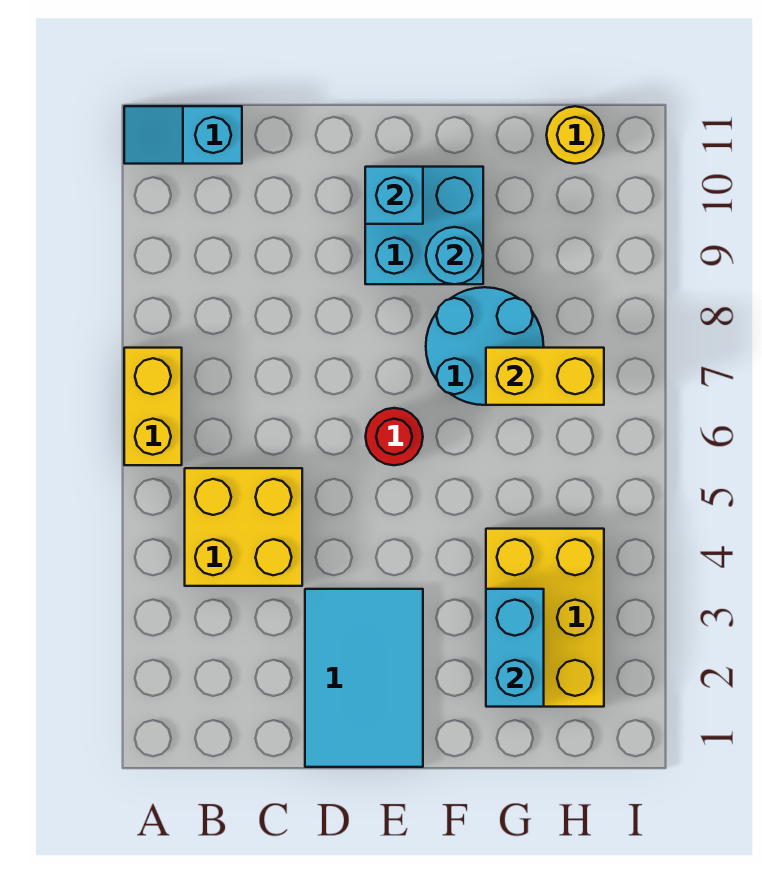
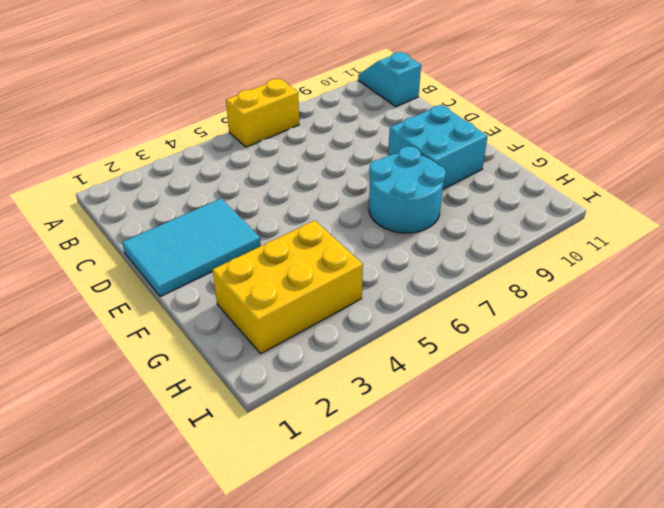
none -> yellow 2x2 brick [185,468,302,586]
none -> red 1x1 round brick [366,408,423,465]
none -> yellow 1x1 round brick [547,106,604,164]

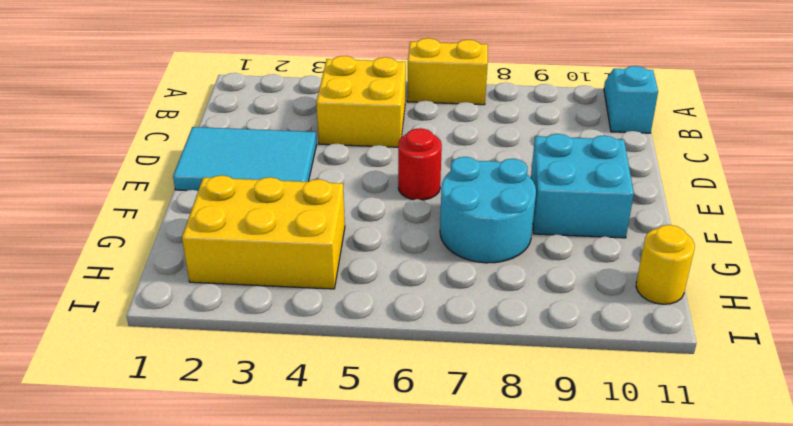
none -> cyan 1x1 brick [365,167,423,224]
none -> cyan 1x1 round brick [426,227,483,284]
none -> cyan 1x2 brick [486,589,544,707]

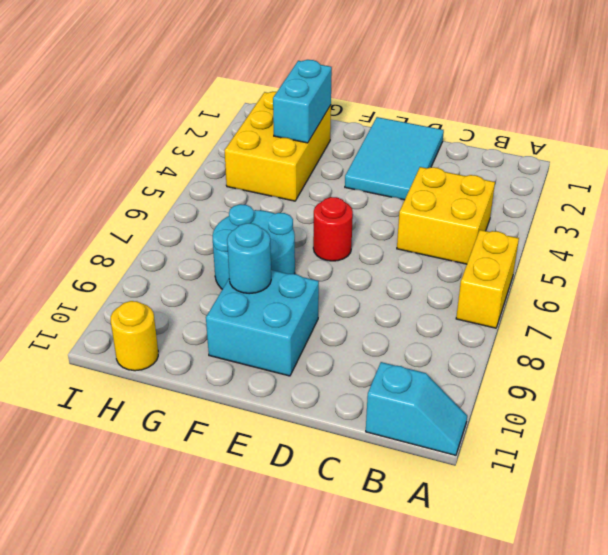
none -> cyan 1x1 brick [365,167,423,224]
none -> yellow 1x2 brick [486,348,604,405]

